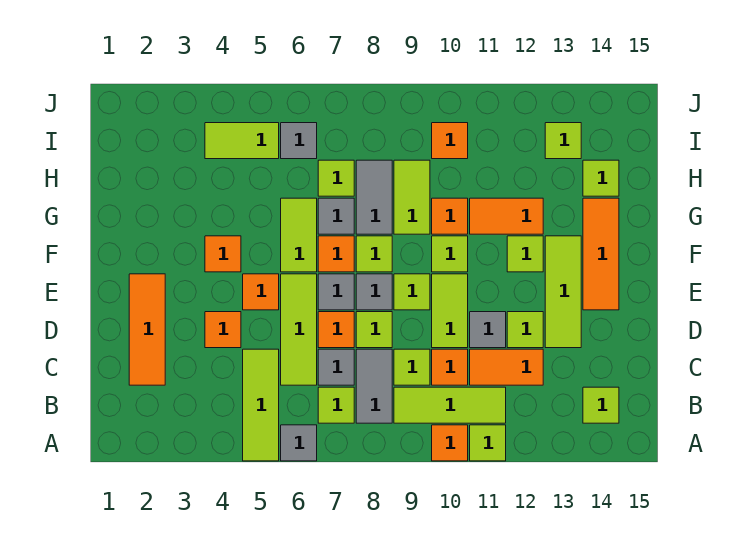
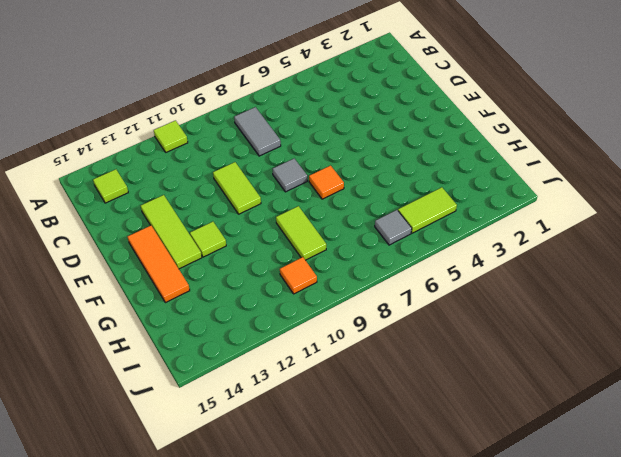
none -> lime 1x3 tile [243,349,279,461]
none -> grey 1x1 tile [281,425,317,461]
none -> orange 1x1 tile [432,425,468,461]
none -> lime 1x1 tile [318,387,354,423]

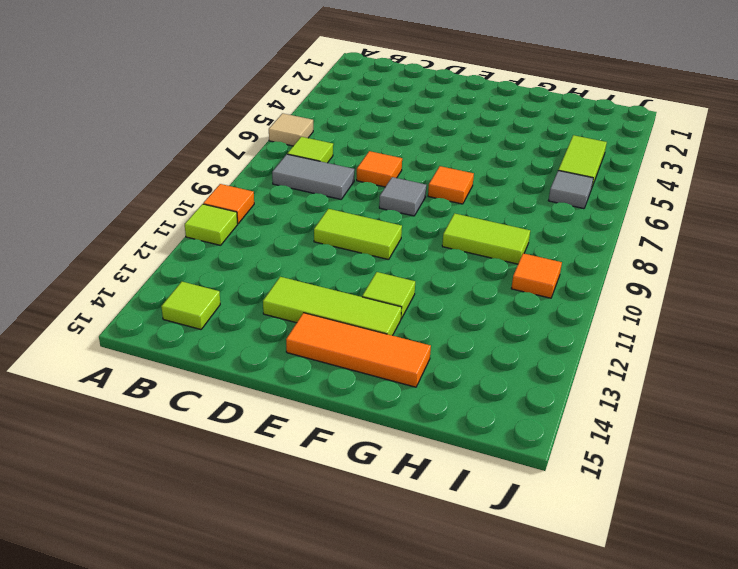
tan 1x1 tile [269,113,313,146] -> grey 1x1 tile [281,425,317,461]
none -> lime 1x3 tile [243,349,279,461]
none -> lime 1x3 tile [394,387,506,423]
none -> orange 1x3 tile [129,274,165,385]
none -> lime 1x3 tile [281,274,317,385]

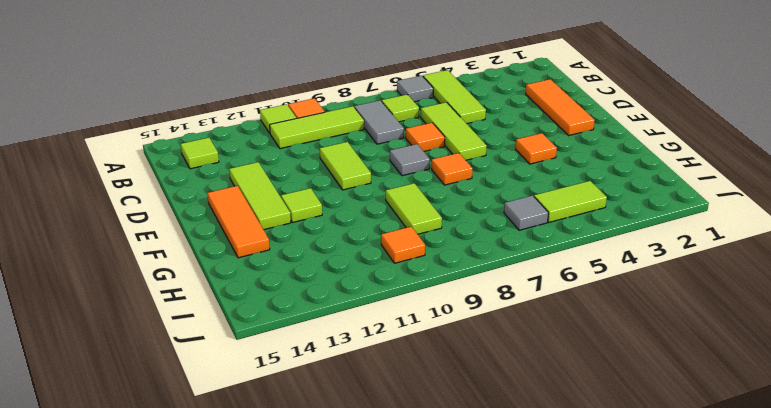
none -> grey 1x1 tile [318,349,354,385]
none -> lime 1x1 tile [394,349,430,385]
none -> orange 1x1 tile [432,349,468,385]
none -> orange 1x2 tile [470,349,543,385]

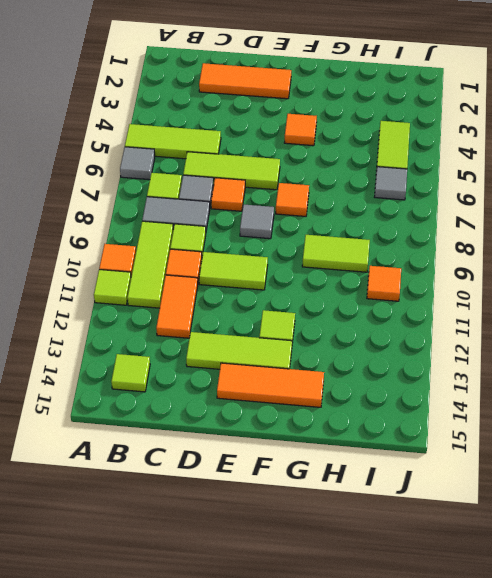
none -> orange 1x1 tile [205,312,241,348]
none -> lime 1x1 tile [356,312,392,348]
none -> grey 1x1 tile [470,312,506,348]
none -> lime 1x1 tile [507,312,543,348]

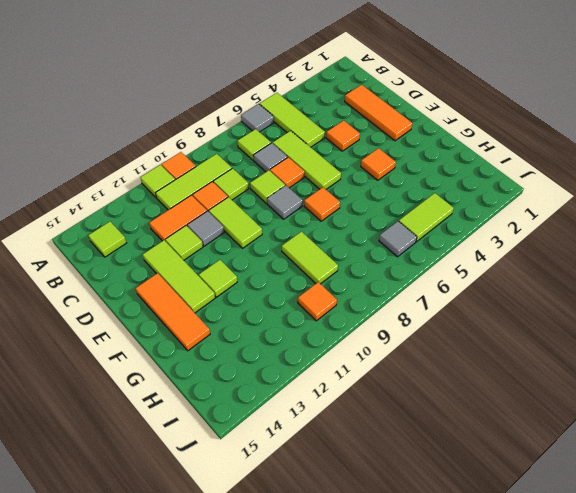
none -> grey 1x2 tile [356,349,392,423]
none -> orange 1x1 tile [243,274,279,310]
none -> grey 1x1 tile [318,274,354,310]
none -> lime 1x1 tile [394,274,430,310]

